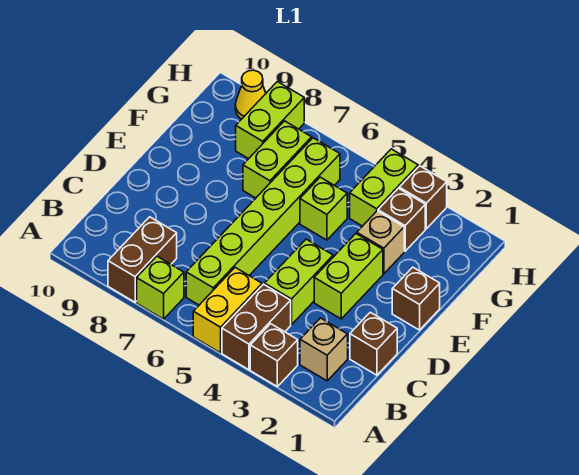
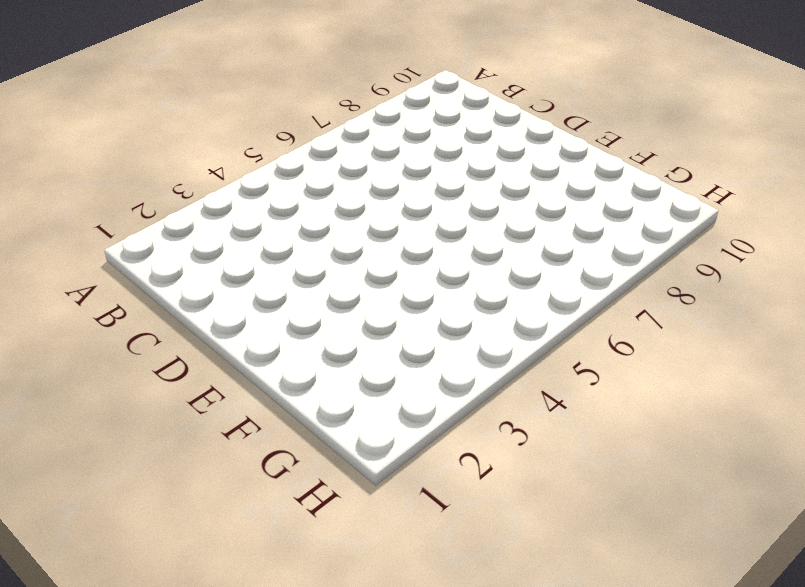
none -> brown 1x1 brick [250,324,298,386]
none -> brown 1x2 brick [222,284,291,370]
none -> yellow 1x2 brick [193,268,262,353]

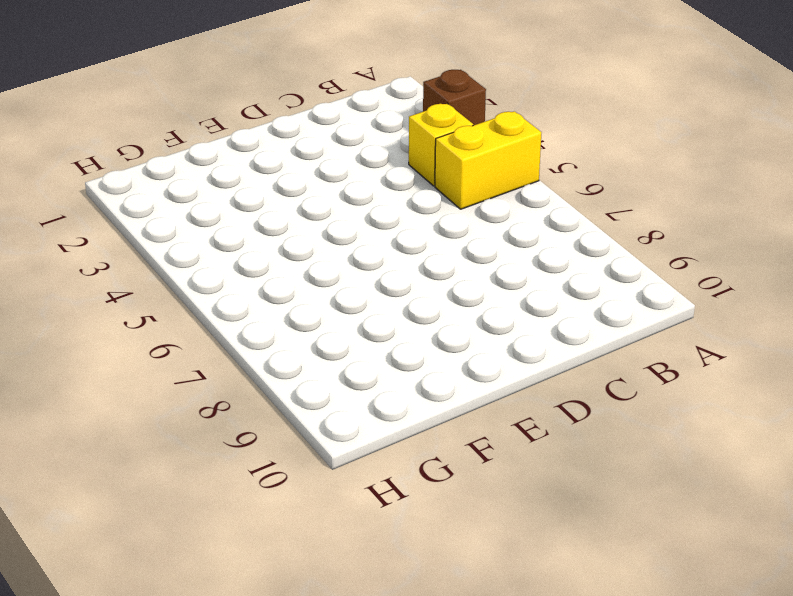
yellow 1x1 brick [409,104,473,186] -> brown 1x2 brick [222,284,291,370]
none -> lime 1x1 brick [137,256,184,319]
none -> brown 1x2 brick [108,217,177,302]
none -> tan 1x1 brick [300,318,348,381]

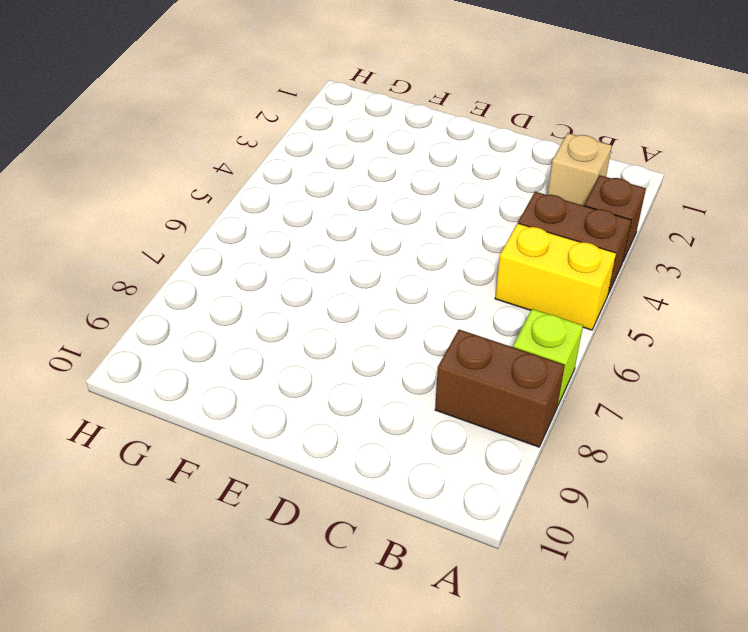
none -> lime 1x6 brick [186,138,340,305]
none -> brown 1x1 brick [350,312,397,375]
none -> lime 1x2 brick [265,239,333,325]

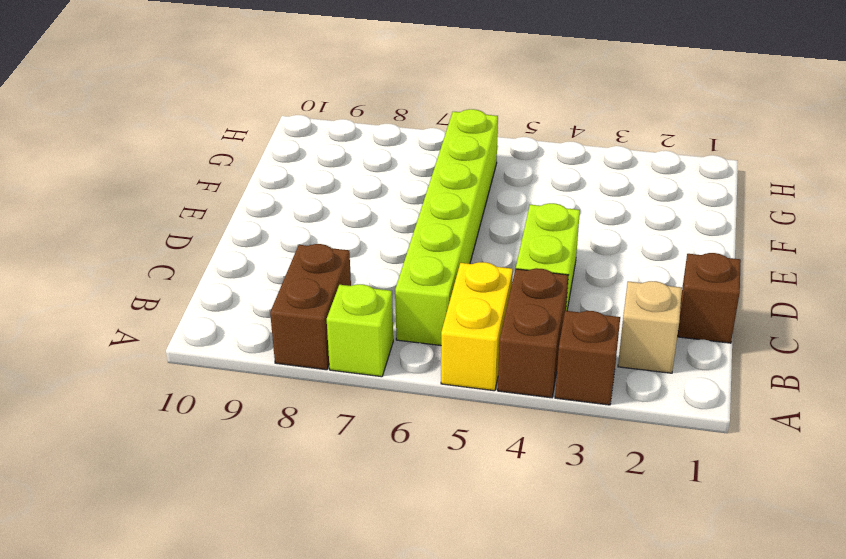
none -> lime 1x2 brick [314,234,383,319]
none -> brown 1x1 brick [392,267,440,330]
none -> tan 1x1 brick [357,211,404,274]

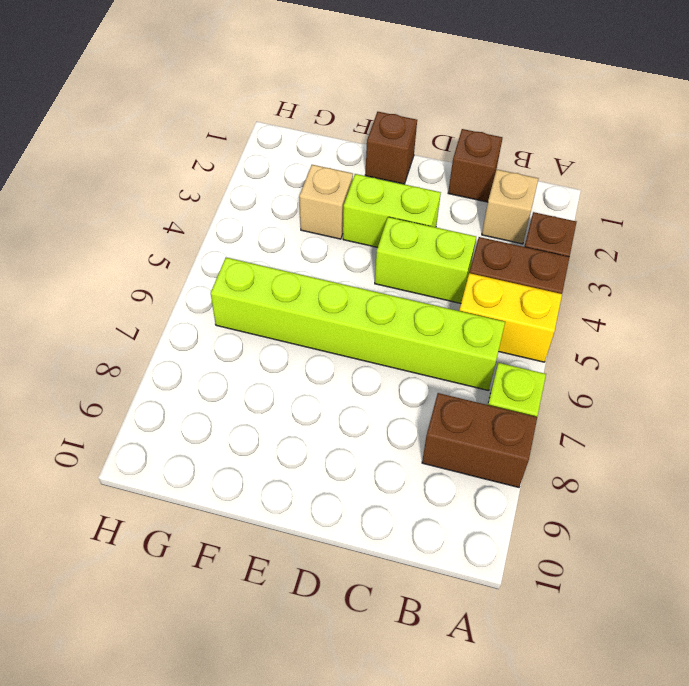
none -> lime 1x1 brick [300,177,347,240]
none -> lime 1x2 brick [243,121,312,198]
none -> brown 1x1 brick [378,188,425,251]

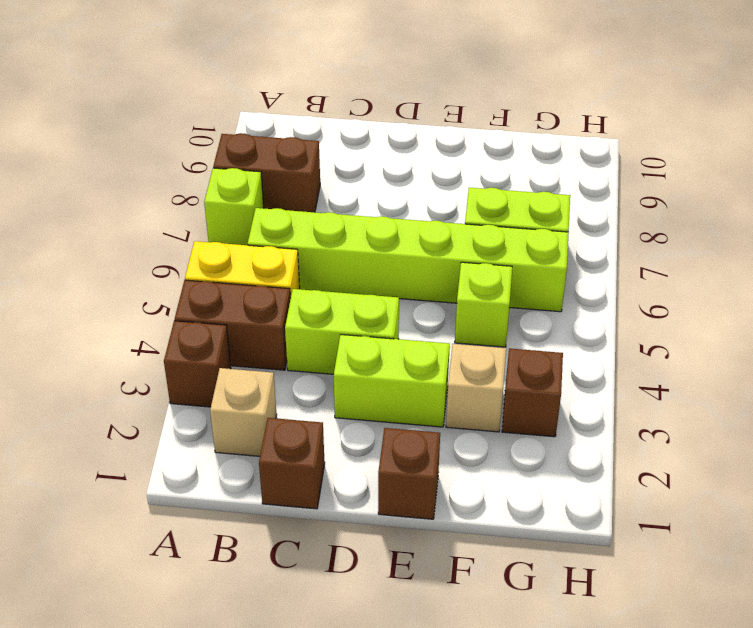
none -> lime 1x2 brick [350,149,418,226]
none -> lime 1x2 brick [236,82,304,159]
none -> brown 1x1 brick [399,166,447,229]

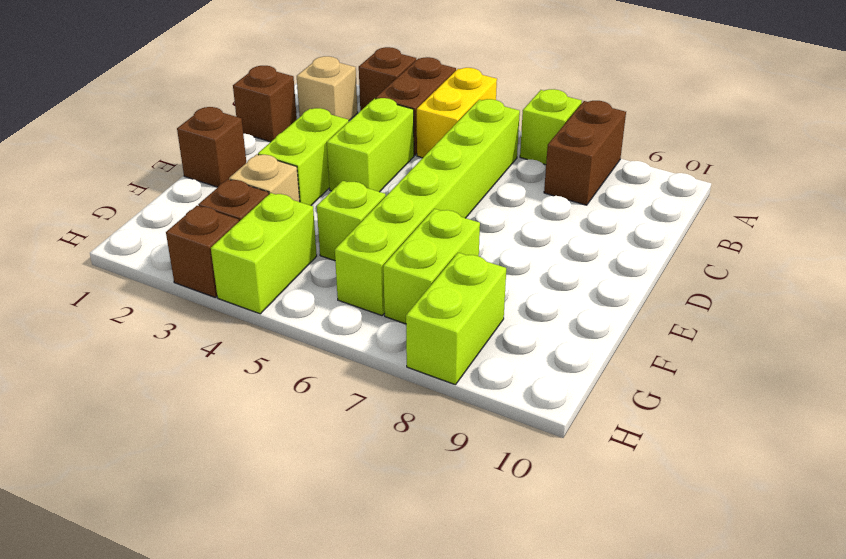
none -> yellow 1x1 cone [235,70,266,119]

